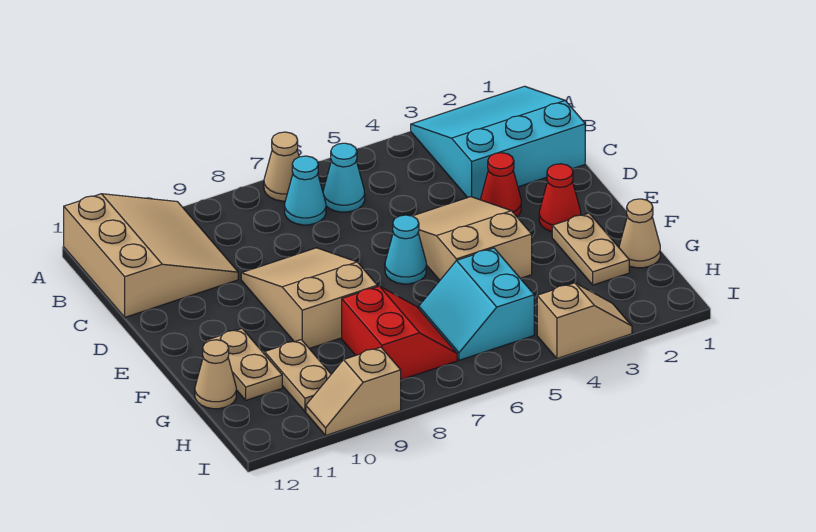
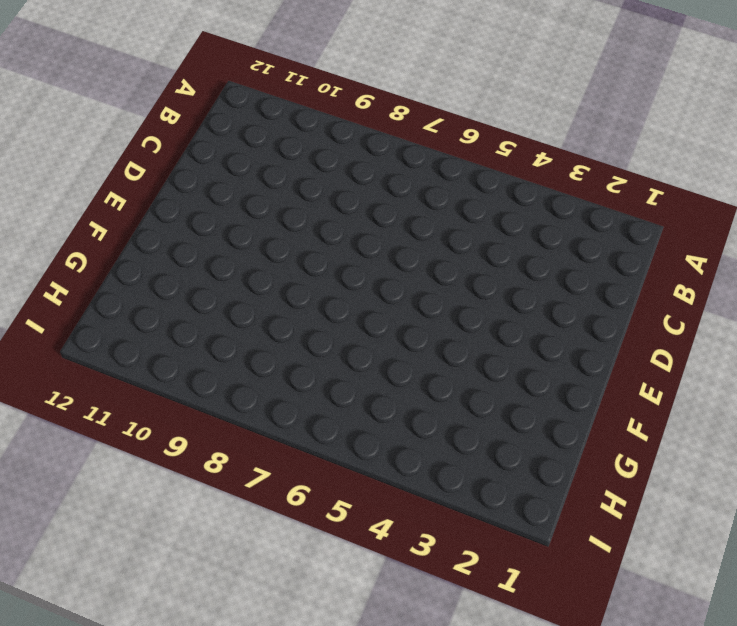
none -> cyan 3x3 slope [411,86,585,200]
none -> tan 1x1 cone [264,132,299,201]
none -> tan 3x3 slope [64,194,238,317]

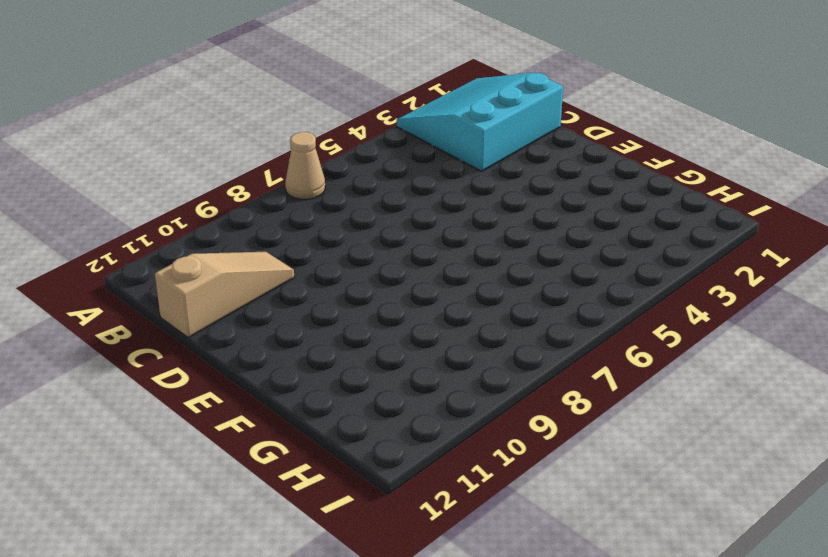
tan 1x3 slope [155,252,294,338] -> tan 3x3 slope [64,194,238,317]
none -> cyan 1x1 cone [323,143,365,212]
none -> cyan 1x1 cone [285,156,326,225]
none -> red 1x1 cone [480,153,521,216]

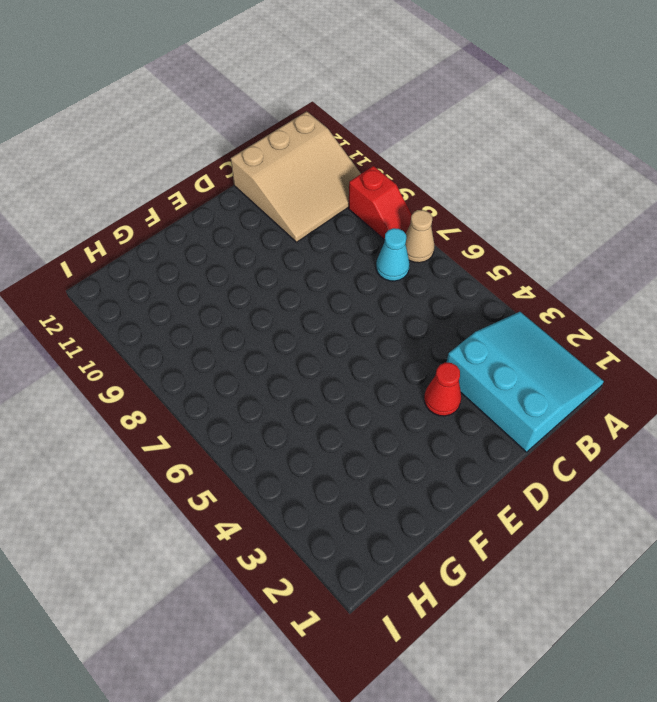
red 1x2 slope [348,166,412,240] -> none
none -> cyan 1x1 cone [323,143,365,212]
none -> tan 2x3 slope [413,197,532,280]
none -> tan 2x3 slope [241,248,377,349]

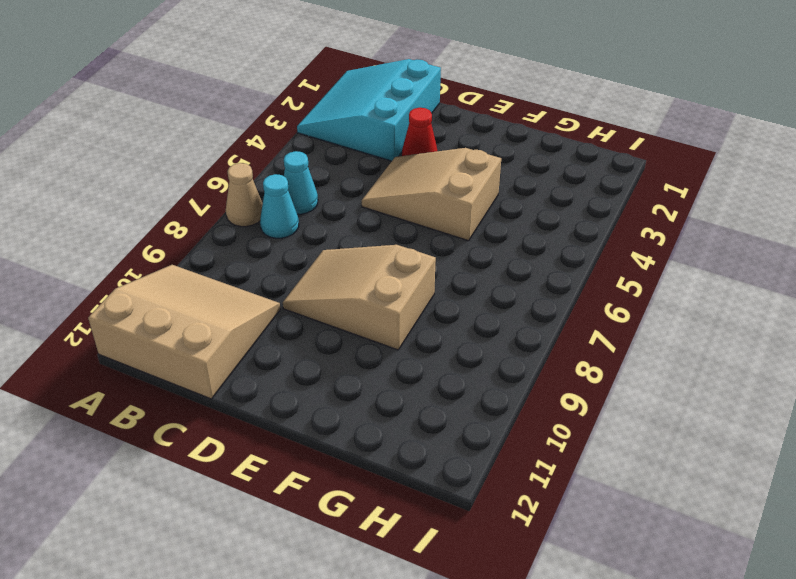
none -> red 1x1 cone [539,164,581,232]
none -> cyan 1x1 cone [385,215,426,284]
none -> tan 1x2 plate [552,213,629,285]

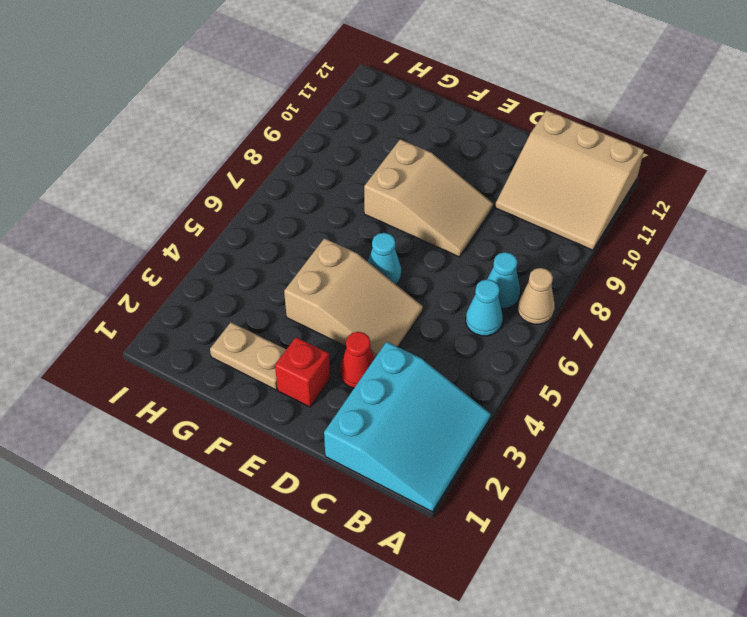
red 1x1 brick [275,337,330,407] -> red 1x1 cone [539,164,581,232]
none -> tan 1x2 plate [205,329,282,400]
none -> tan 1x1 cone [619,199,660,268]
none -> cyan 2x2 slope [419,248,534,360]

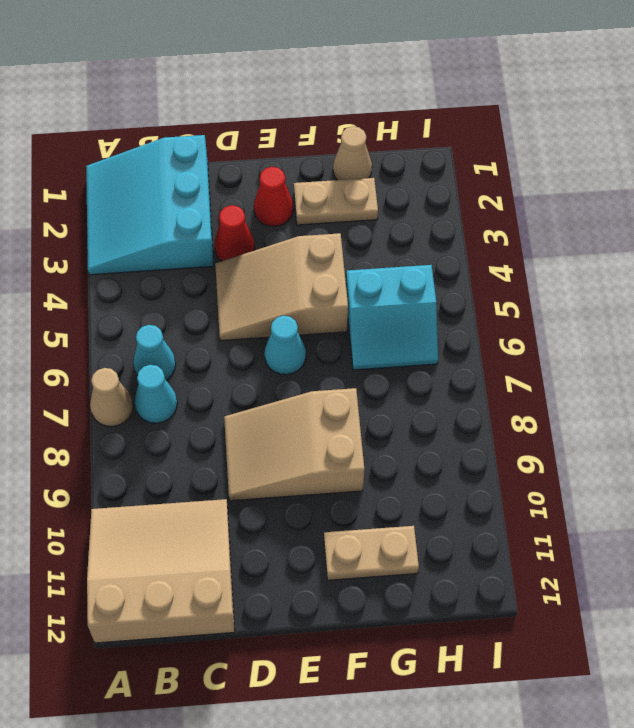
none -> red 2x2 slope [342,286,457,380]
none -> tan 1x2 plate [265,340,331,411]
none -> tan 1x1 cone [195,340,236,409]

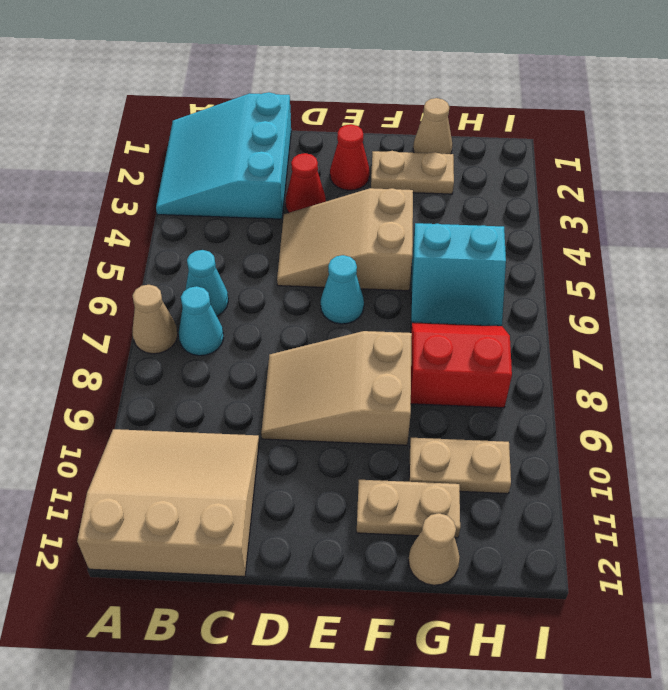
none -> tan 1x2 slope [537,283,632,359]
none -> tan 1x2 slope [306,347,401,435]

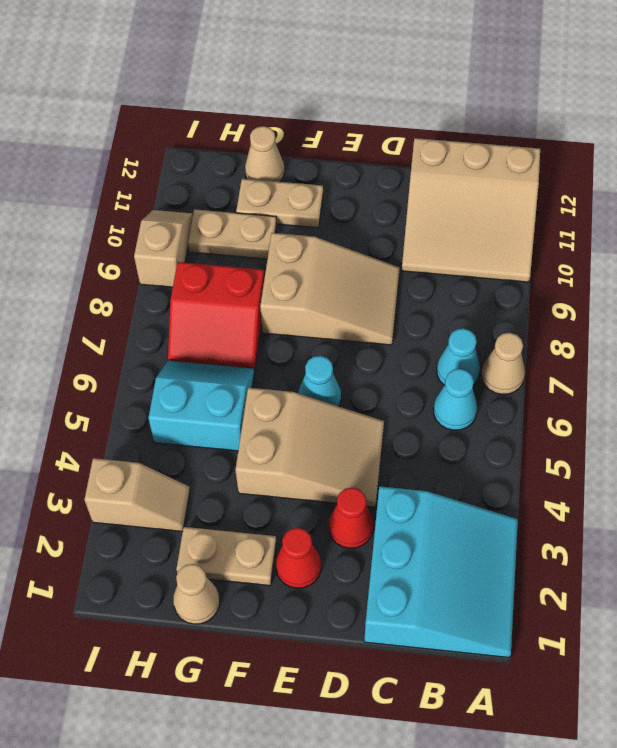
tan 1x2 slope [84,458,190,532] -> tan 1x2 slope turned to [537,283,632,359]

